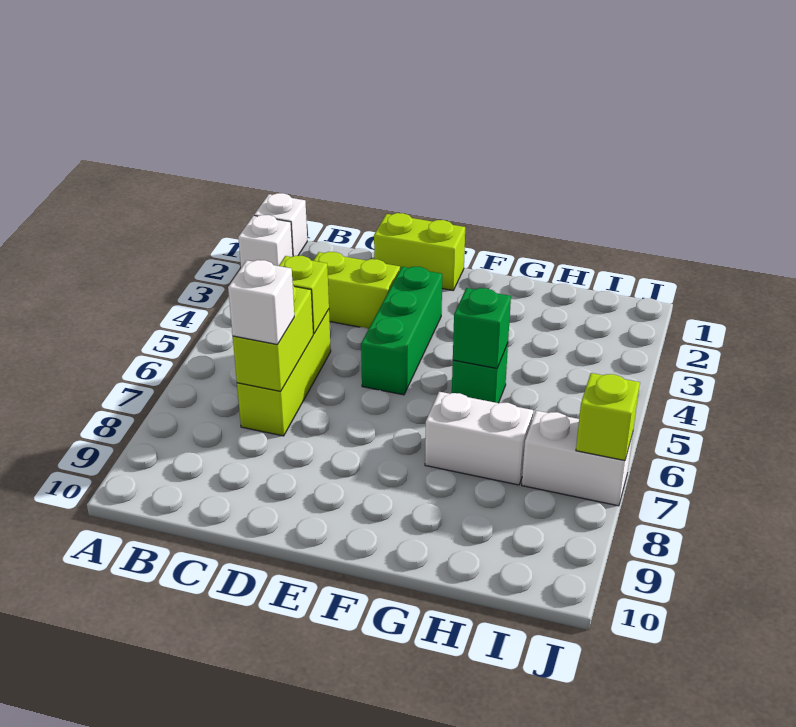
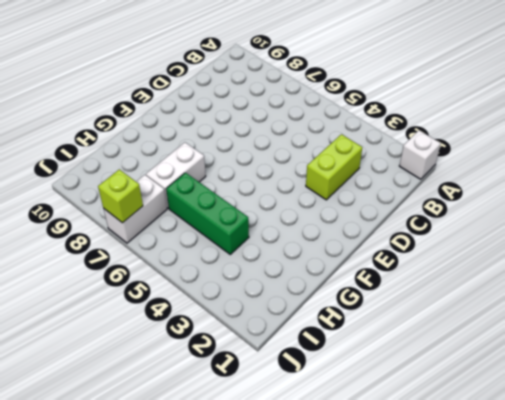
green 1x3 brick [166,173,249,254] -> green 1x3 brick moved to [361,267,442,395]
none -> white 1x1 brick [238,215,293,268]
none -> lime 1x3 brick [237,309,331,436]
none -> lime 1x2 brick [374,213,465,290]

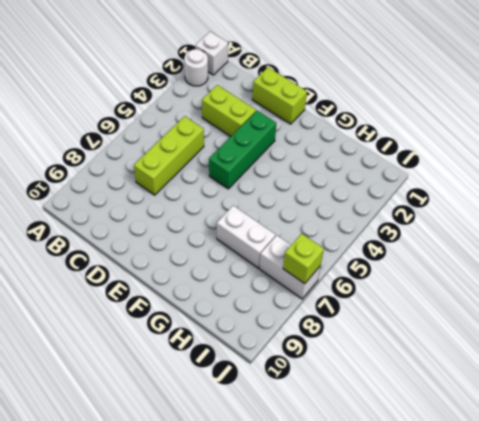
white 1x1 round brick [184,49,208,86] -> white 1x1 brick [238,215,293,268]
none -> green 1x1 brick [452,343,508,403]
none -> lime 1x1 brick [279,256,329,334]
none -> lime 1x2 brick [233,286,313,391]

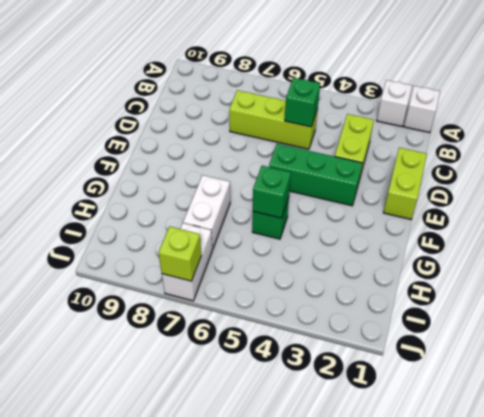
green 1x1 brick [285,78,320,127] -> lime 1x1 brick [279,256,329,334]
none -> lime 1x2 brick [233,286,313,391]
none -> white 1x1 brick [228,260,294,345]

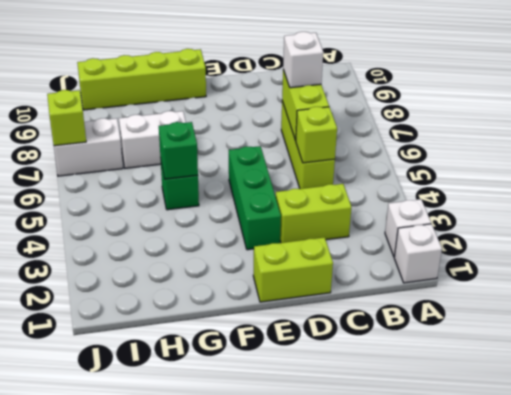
lime 1x4 brick [77,49,206,110] -> none

